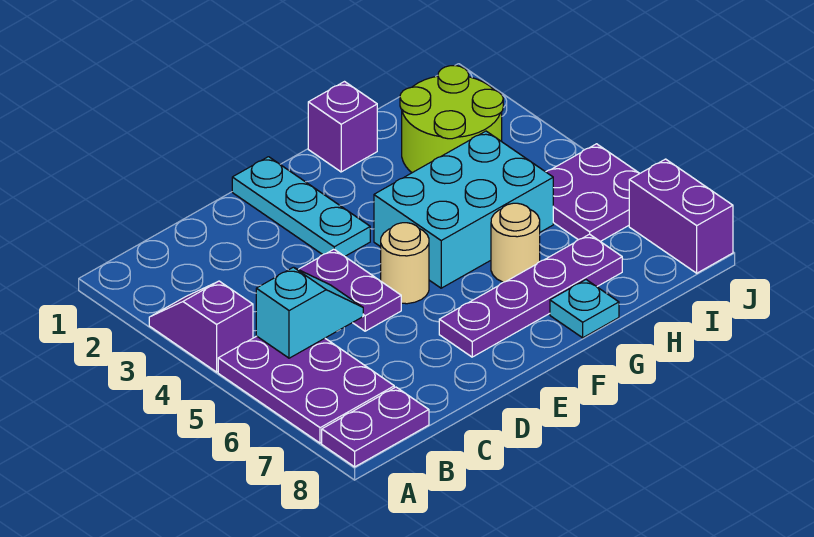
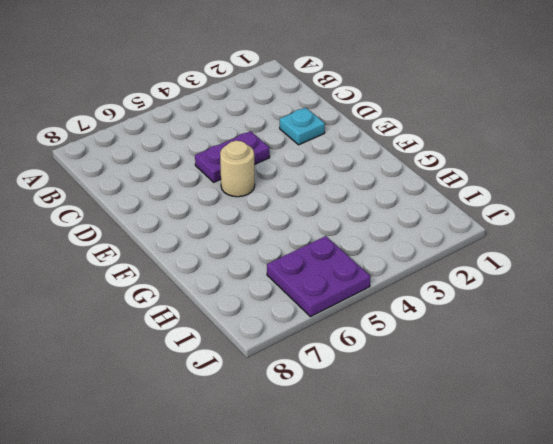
cyan 1x1 plate [280,108,325,145] -> cyan 1x1 plate moved to [550,280,619,338]
none -> purple 1x2 slope [149,281,253,372]
none -> purple 2x3 plate [218,336,394,443]
none -> purple 1x2 plate [322,387,429,467]

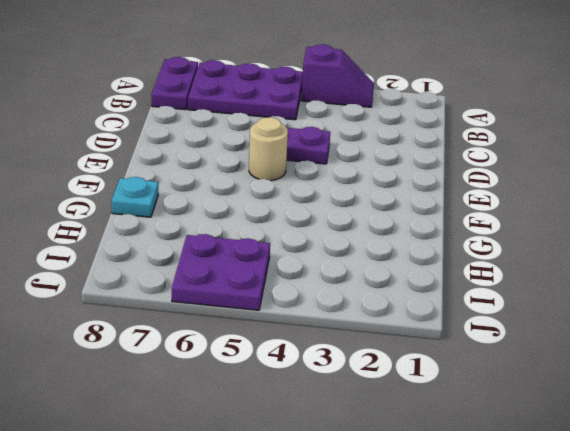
none -> cyan 1x3 plate [232,157,370,256]
none -> purple 1x4 plate [439,234,622,357]
none -> cyan 2x3 brick [374,131,553,288]

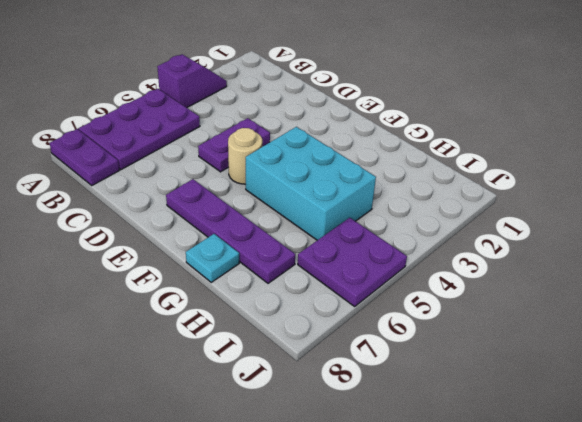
none -> cyan 1x3 plate [232,157,370,256]
none -> purple 1x1 brick [308,82,377,172]
none -> tan 1x1 round brick [491,203,540,282]

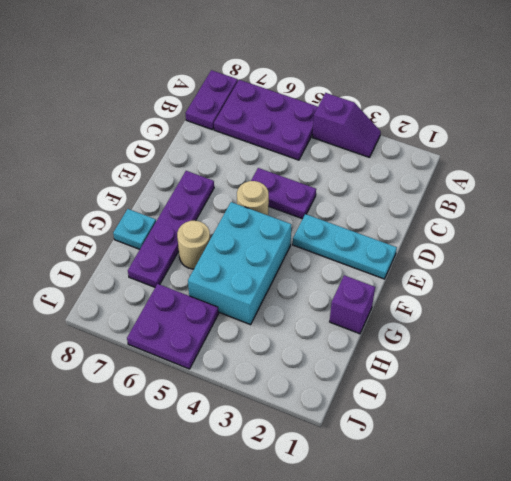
none -> lime 2x2 round brick [400,66,503,173]
none -> purple 1x2 brick [629,159,733,273]
none -> cyan 1x2 slope [256,267,363,358]

